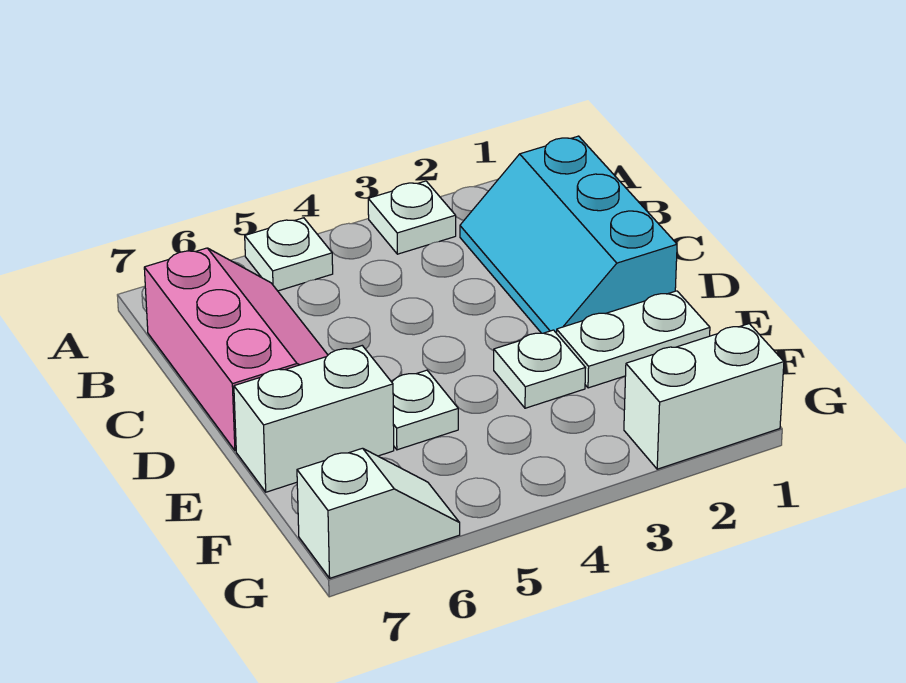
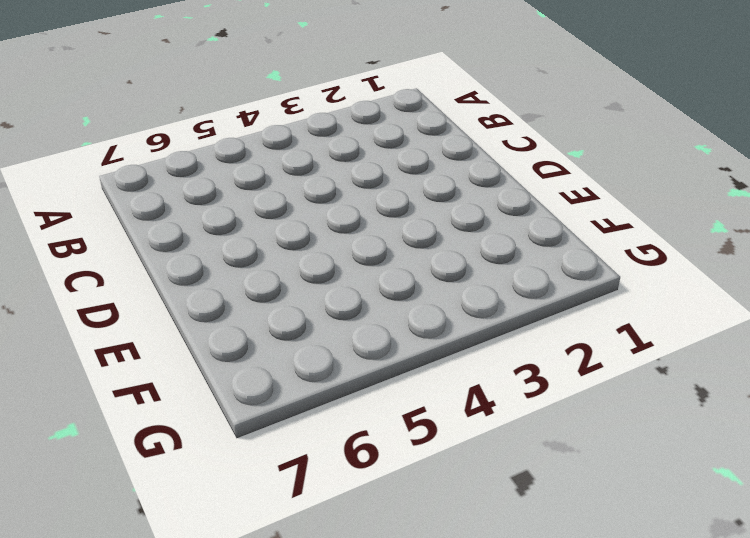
none -> white 1x1 plate [368,181,456,254]
none -> white 1x1 plate [245,218,333,291]

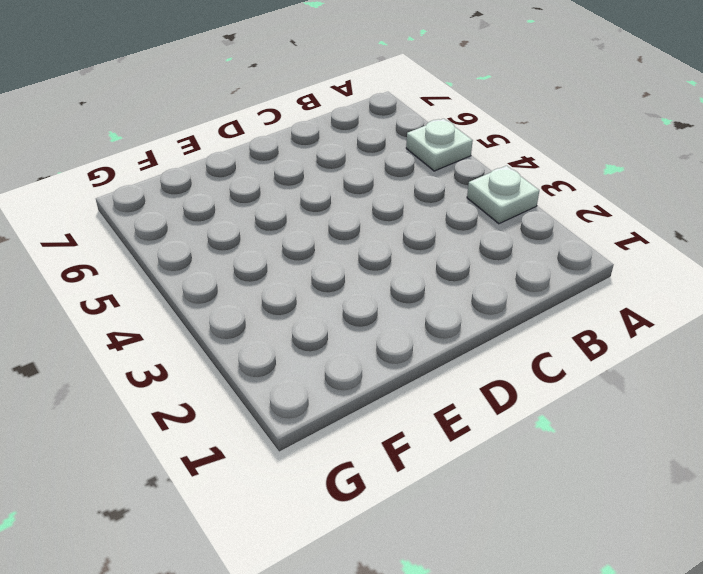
none -> cyan 2x3 slope [460,136,677,333]
none -> pink 2x3 slope [144,248,328,451]

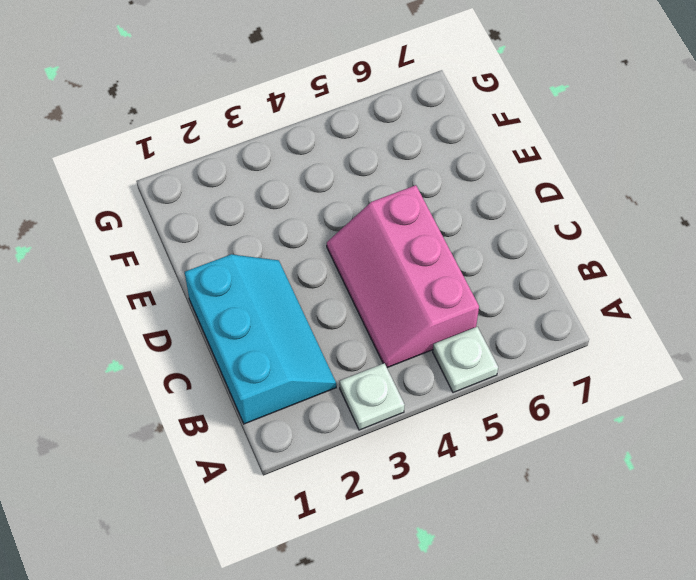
pink 2x3 slope [327,185,479,368] -> pink 2x3 slope moved to [144,248,328,451]
none -> white 1x2 plate [556,291,710,388]
none -> white 1x1 plate [494,330,585,408]

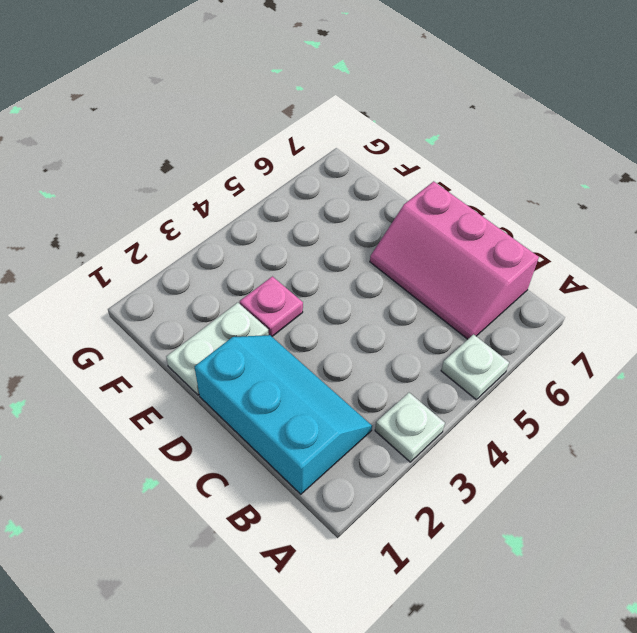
pink 1x1 plate [240,276,303,336] -> white 1x1 plate [494,330,585,408]
none -> white 1x1 plate [391,370,458,450]
none -> white 1x2 brick [234,346,394,492]

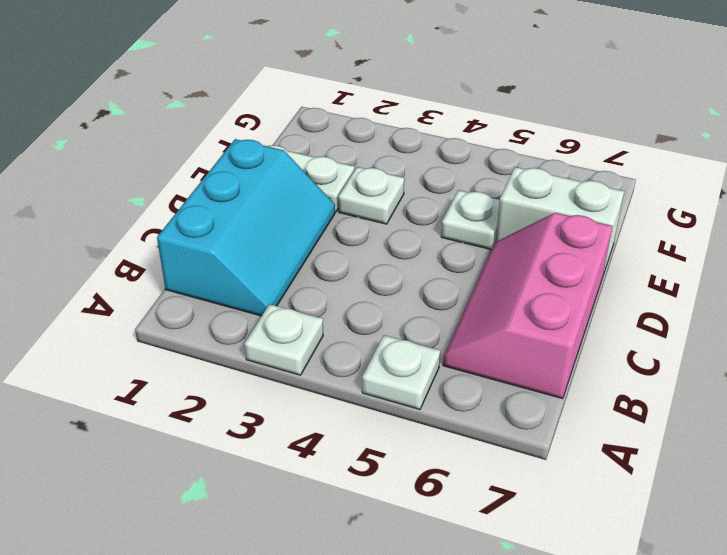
none -> white 1x2 brick [624,324,784,469]
none -> white 1x2 slope [297,448,460,578]

